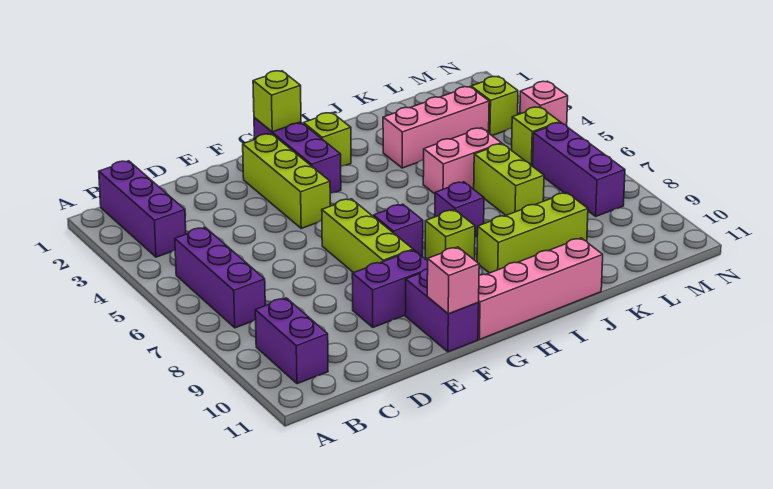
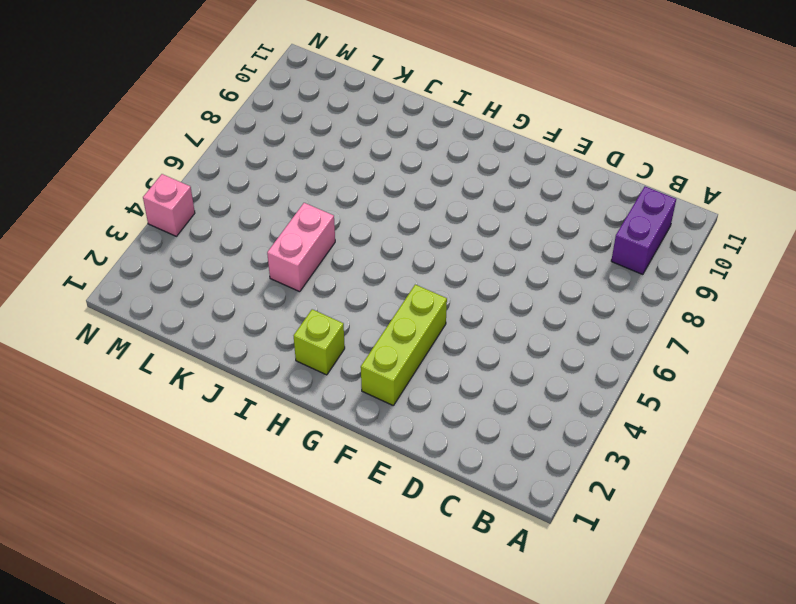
pink 1x2 brick [267,203,335,292] -> pink 1x2 brick turned to [423,128,502,194]
none -> purple 1x3 brick [99,161,186,257]
none -> purple 1x3 brick [175,227,265,328]
none -> purple 1x2 brick [352,250,428,327]

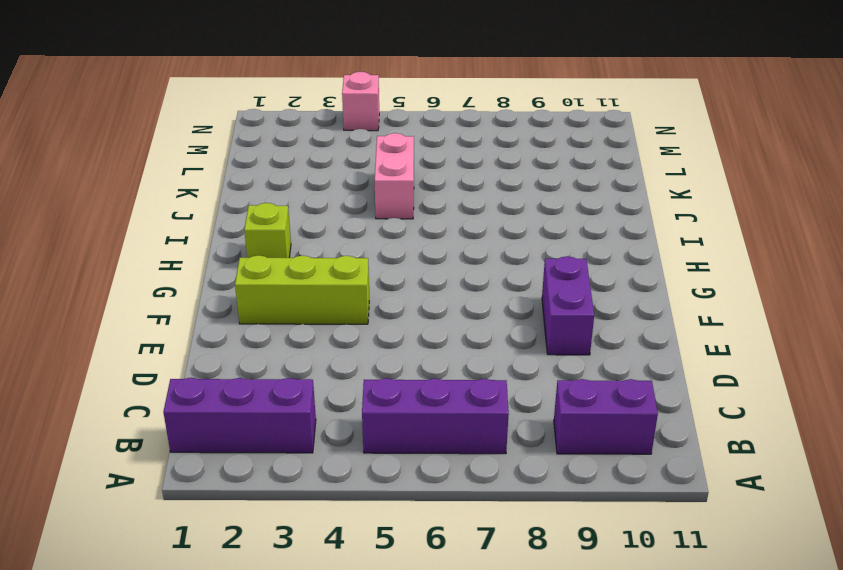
none -> lime 1x3 brick [322,199,413,273]
none -> purple 1x2 brick [405,269,479,352]
none -> purple 1x3 brick [254,117,341,193]

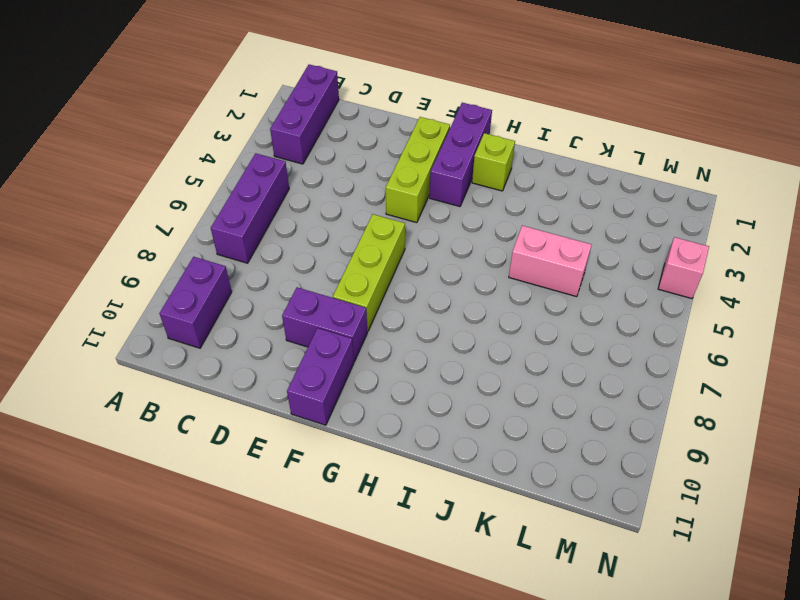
none -> purple 1x1 brick [374,204,423,257]
none -> pink 1x4 brick [478,238,603,339]
none -> lime 1x1 brick [425,210,475,260]

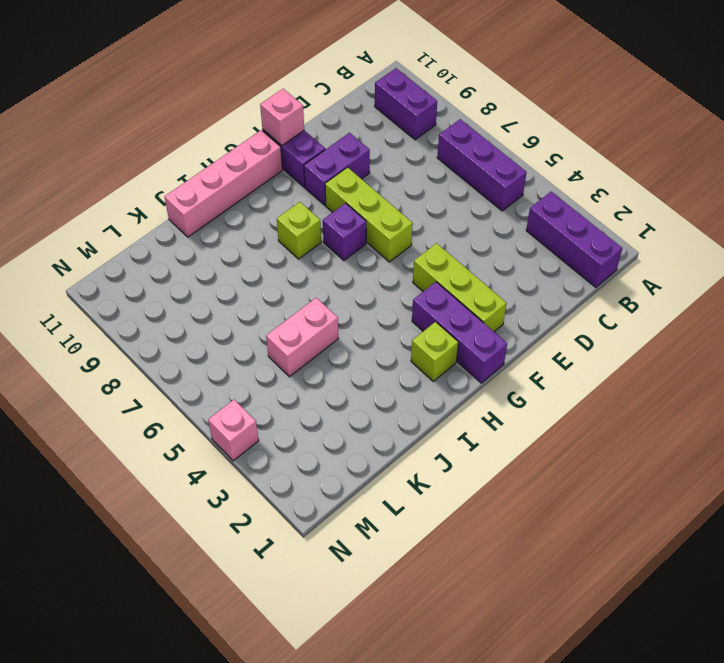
none -> purple 1x1 brick [435,182,484,237]
none -> lime 1x3 brick [477,193,588,273]
none -> pink 1x3 brick [383,87,489,168]

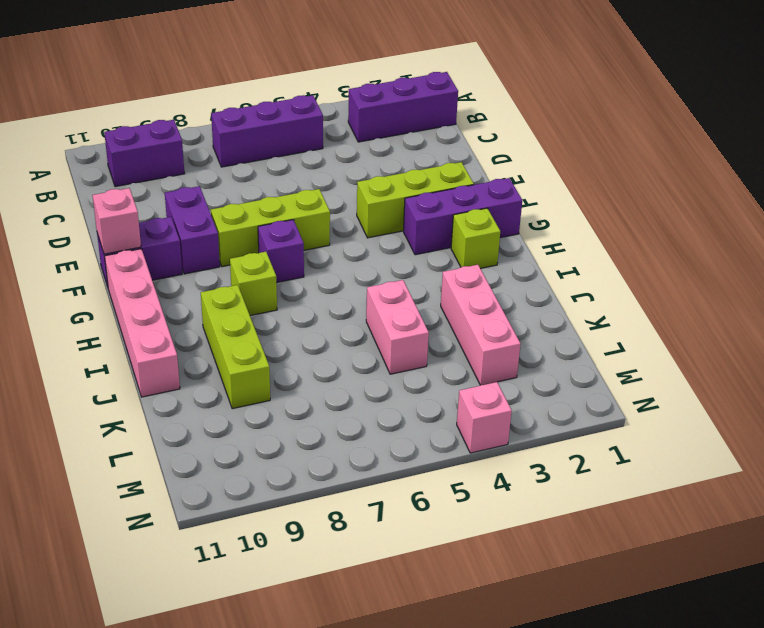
none -> purple 1x1 brick [435,182,484,237]
none -> lime 1x2 brick [474,144,544,215]
none -> lime 1x1 brick [471,76,518,136]

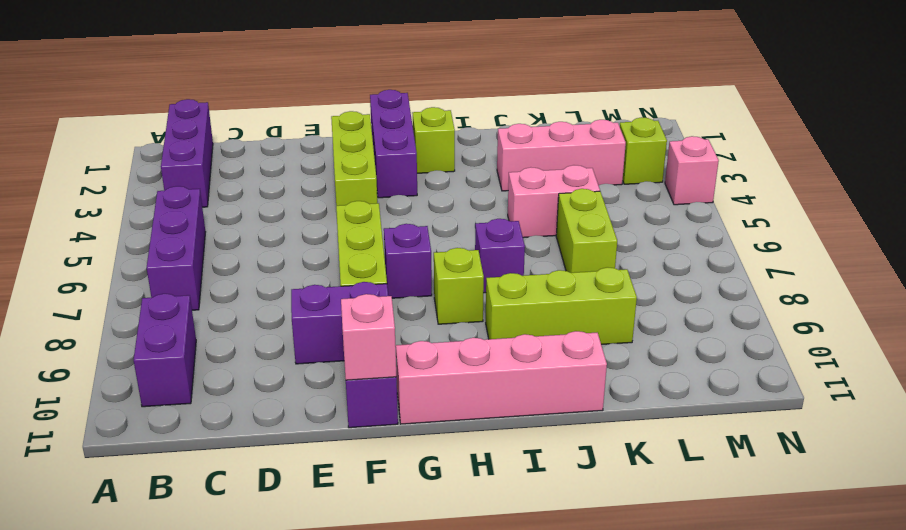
none -> lime 1x1 brick [512,107,560,166]
none -> purple 1x3 brick [532,123,625,216]
none -> lime 1x1 brick [253,71,301,132]

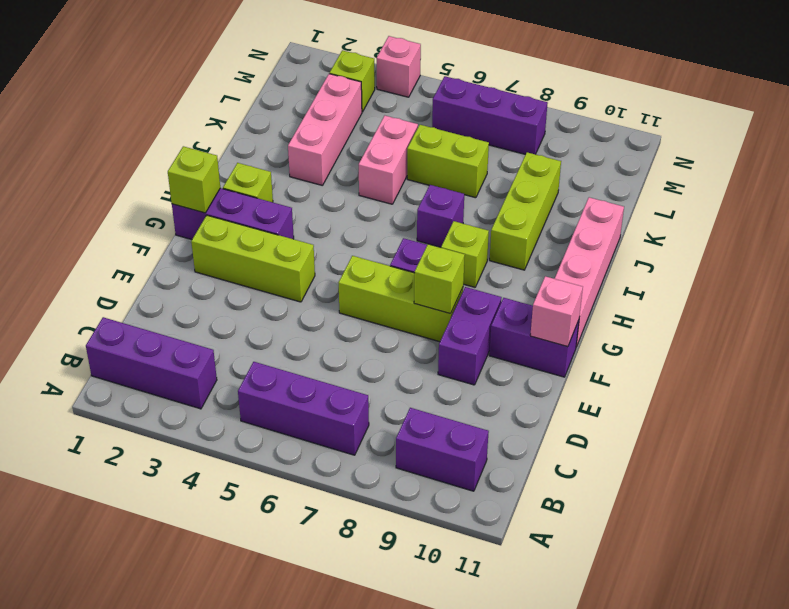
lime 1x1 brick [414,244,465,314] -> lime 1x1 brick moved to [512,107,560,166]

